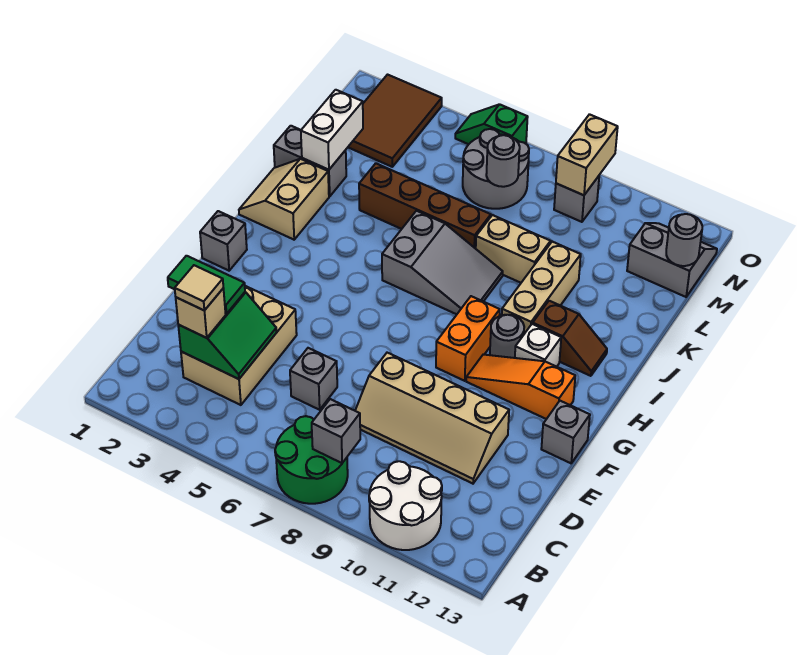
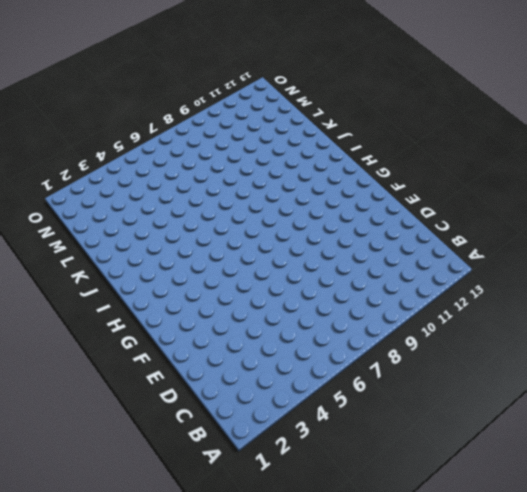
none -> green 2x2 round brick [275,416,348,504]
none -> white 2x2 round brick [369,461,442,550]
none -> tan 2x3 brick [181,286,297,405]
none -> grey 1x1 brick [290,348,337,410]

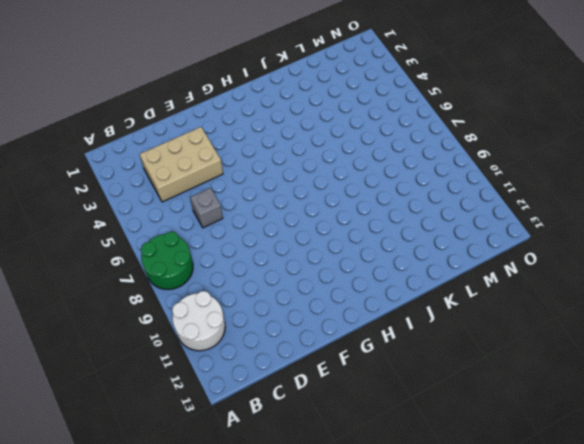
none -> tan 2x4 slope [355,353,509,484]
none -> grey 1x1 brick [541,401,590,463]
none -> grey 1x1 brick [200,211,247,271]
none -> orange 1x2 brick [436,296,500,381]

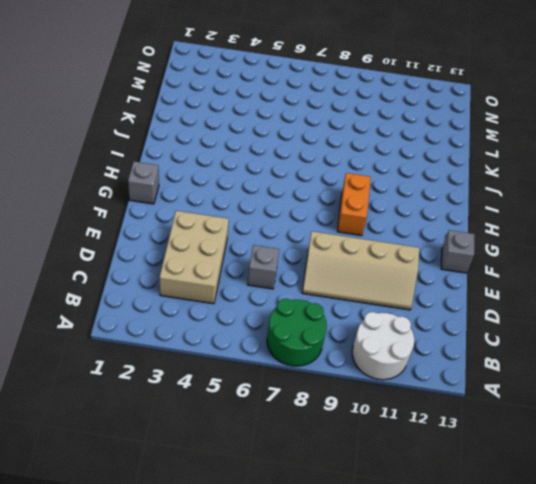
none -> orange 1x3 slope [466,355,575,419]
none -> grey 1x1 round brick [490,315,524,358]
none -> white 1x1 brick [515,324,561,367]
none -> tan 2x2 slope [239,159,329,240]

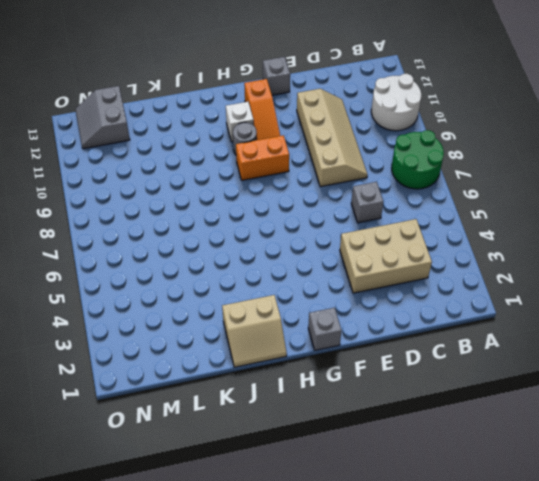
none -> grey 2x3 slope [382,211,503,314]
none -> tan 1x3 brick [502,242,581,334]
none -> brown 1x2 slope [533,301,607,376]
none -> grey 1x2 brick [274,126,346,196]

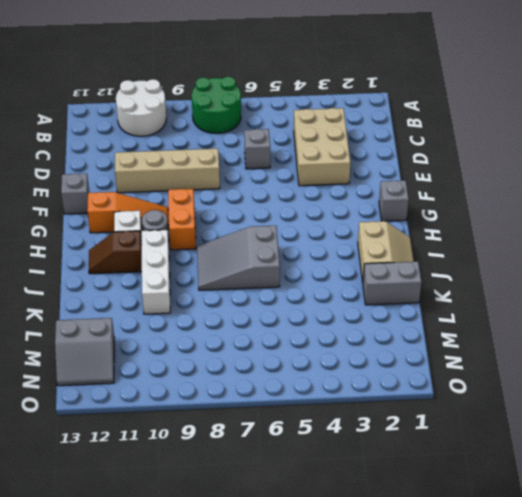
white 1x3 brick [141,230,170,314] -> tan 1x3 brick [502,242,581,334]
none -> brown 1x4 brick [359,163,491,249]
none -> tan 1x2 brick [476,215,551,283]
none -> brown 2x3 tile [348,75,442,167]
none -> grey 2x2 round brick [463,129,529,209]

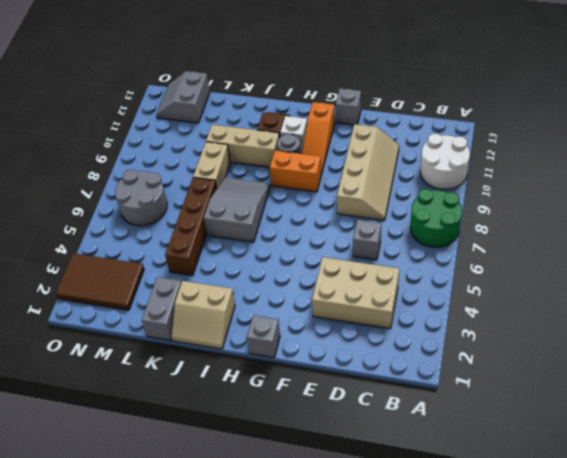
none -> grey 1x1 brick [554,176,599,222]
none -> green 1x2 slope [455,104,528,144]
none -> grey 1x1 brick [312,399,360,463]
none -> green 2x2 slope [178,292,277,379]

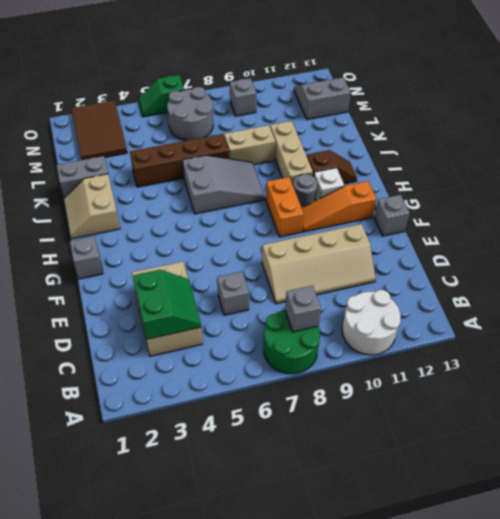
none -> white 1x2 brick [301,90,363,170]
none -> grey 1x1 round brick [486,135,520,187]
none -> grey 1x1 round brick [666,214,702,266]
none -> tan 1x2 brick [556,114,618,195]

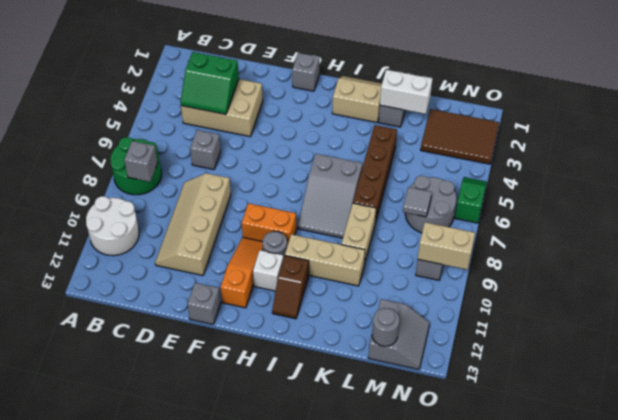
grey 1x1 tile [403,187,432,217] -> grey 1x1 round brick [486,135,520,187]
none -> tan 1x1 brick [176,288,226,338]
none -> green 1x2 tile [168,256,245,314]
none -> tan 1x1 tile [175,265,223,310]

